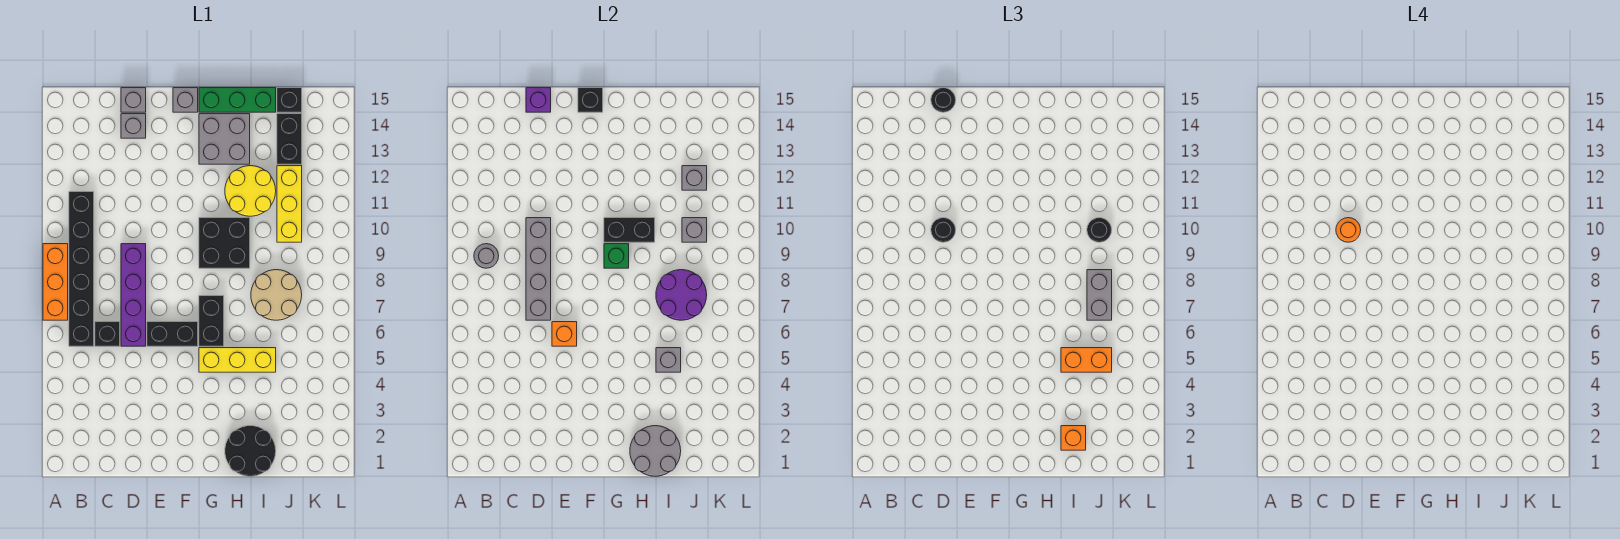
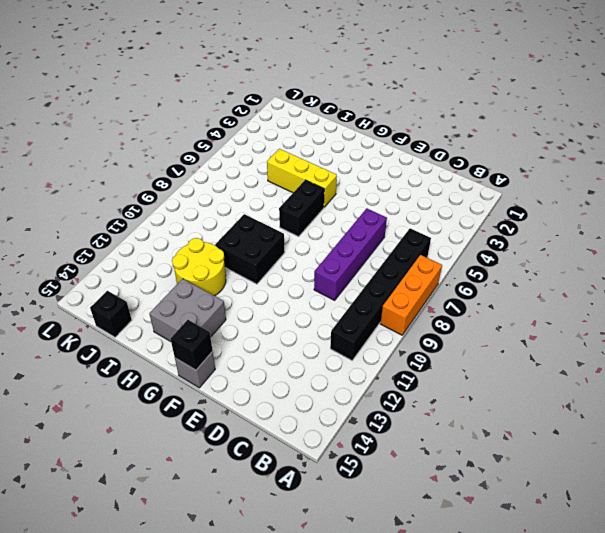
none -> black 1x1 brick [95,322,120,346]
none -> grey 1x1 brick [121,114,146,138]
none -> grey 1x1 brick [121,88,146,112]
none -> black 1x2 brick [147,322,198,346]

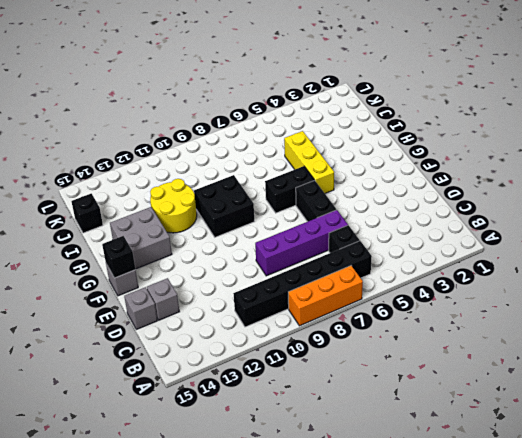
none -> green 1x3 brick [199,88,276,112]
none -> black 2x2 round brick [225,426,276,476]
none -> tan 2x2 round brick [251,270,302,320]
none -> yellow 1x3 brick [277,166,302,242]

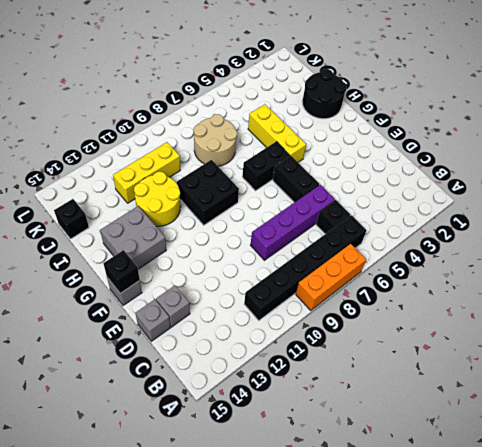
none -> green 1x3 brick [199,88,276,112]
none -> black 1x2 brick [277,114,302,164]
none -> grey 1x1 round brick [474,244,499,268]
none -> grey 1x4 brick [526,218,551,320]

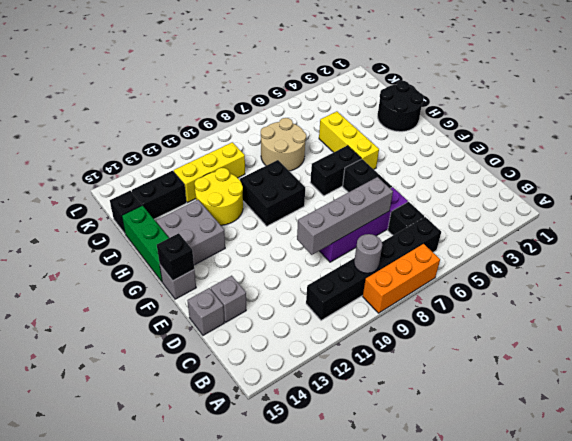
none -> purple 1x1 brick [526,88,551,112]
none -> orange 1x1 brick [552,322,577,346]
none -> green 1x1 brick [604,244,629,268]
none -> black 1x2 brick [604,218,655,242]

